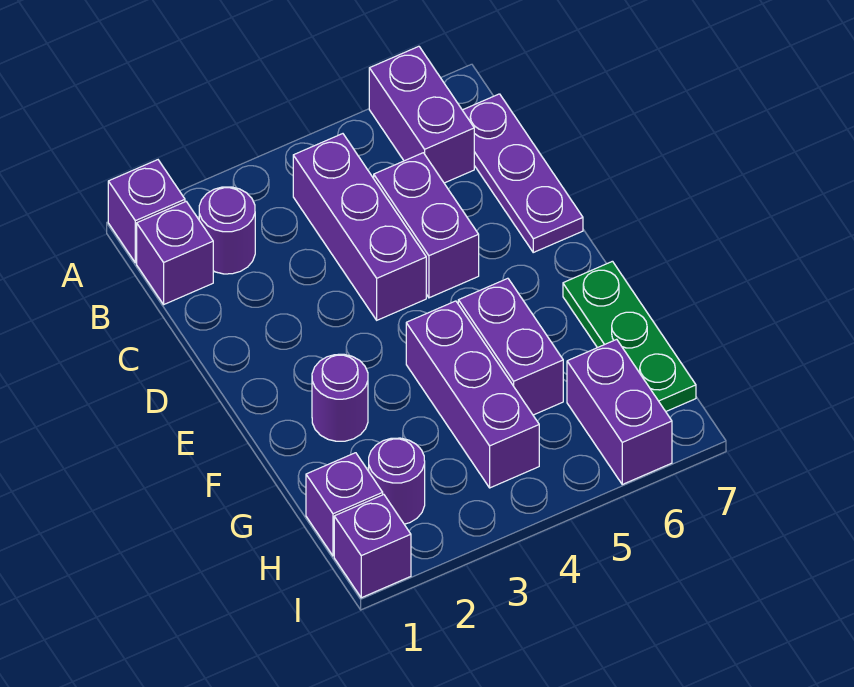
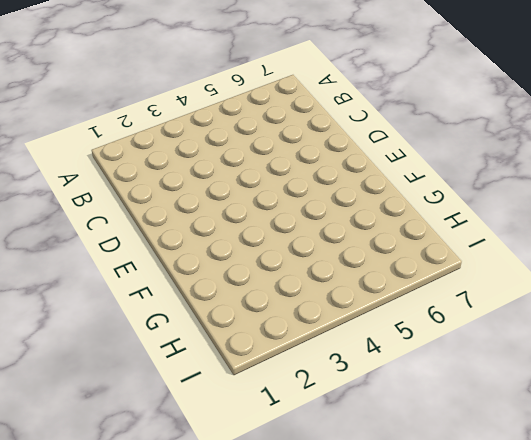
none -> purple 1x1 brick [108,160,185,263]
none -> purple 1x2 brick [369,46,474,183]
none -> purple 1x1 brick [137,202,213,304]

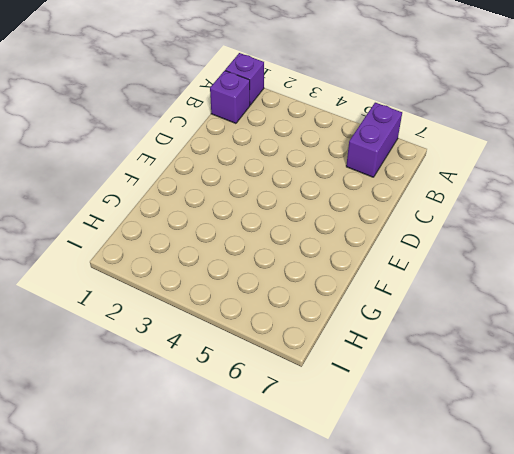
none -> purple 1x1 round brick [199,187,255,274]
none -> purple 1x3 brick [293,134,426,320]
none -> purple 1x3 plate [463,94,583,252]

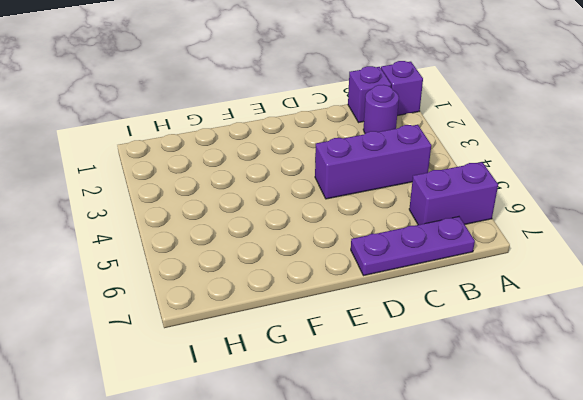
none -> purple 1x2 brick [374,153,479,298]
none -> purple 1x1 round brick [312,354,368,441]
none -> purple 1x3 brick [406,301,539,488]

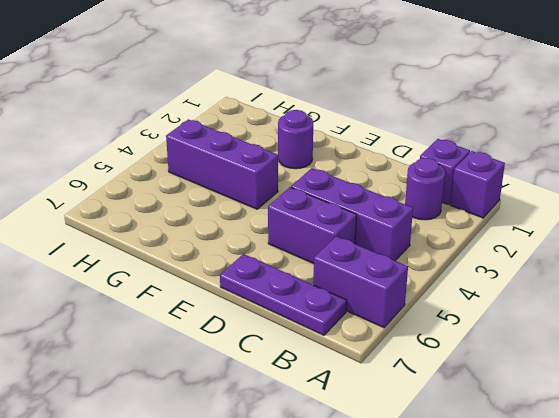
none -> purple 1x2 brick [458,278,563,415]
none -> green 1x3 plate [563,261,696,411]
none -> purple 1x1 brick [306,453,383,556]

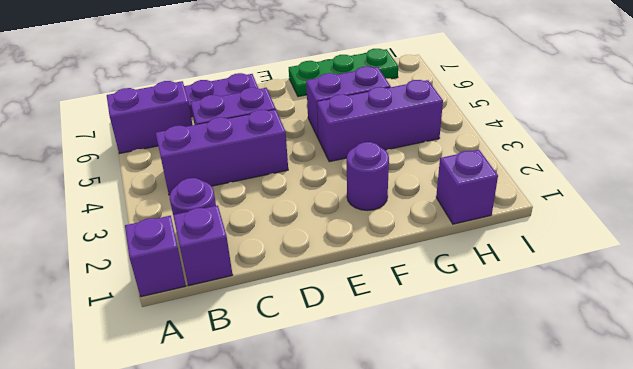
none -> purple 1x1 round brick [369,438,425,524]
none -> purple 1x2 brick [567,339,672,484]
none -> purple 1x1 brick [334,495,411,598]

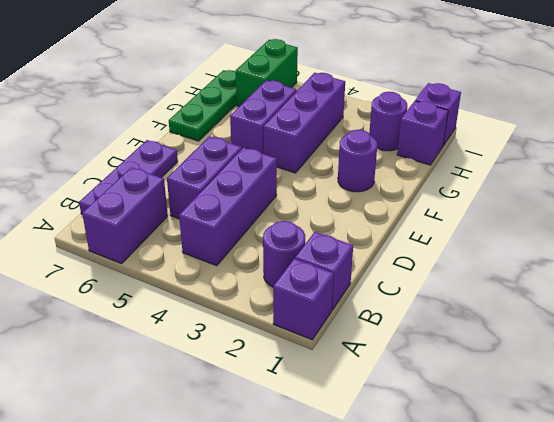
green 1x2 brick [236,39,298,106] -> purple 1x2 brick [567,339,672,484]

